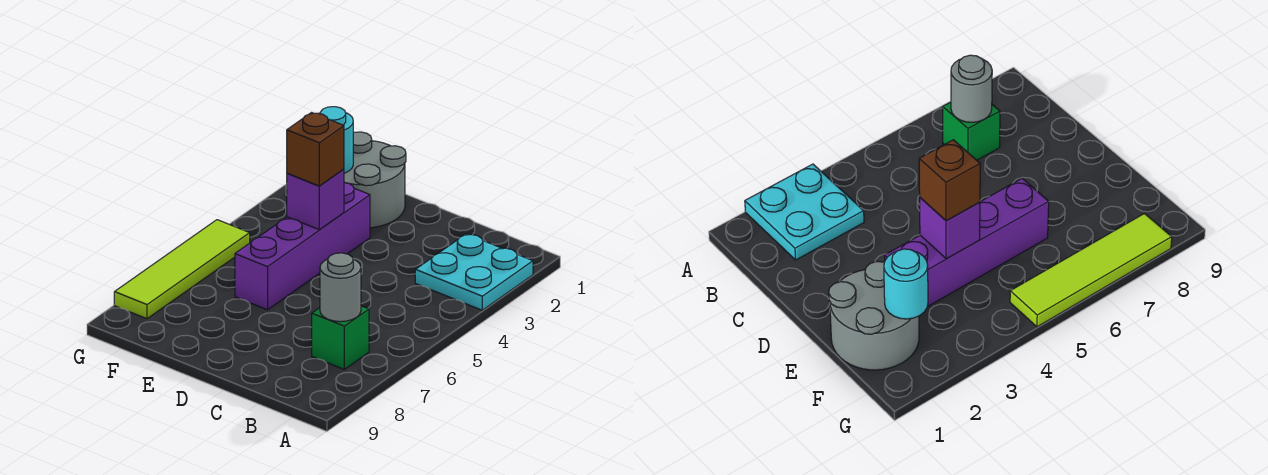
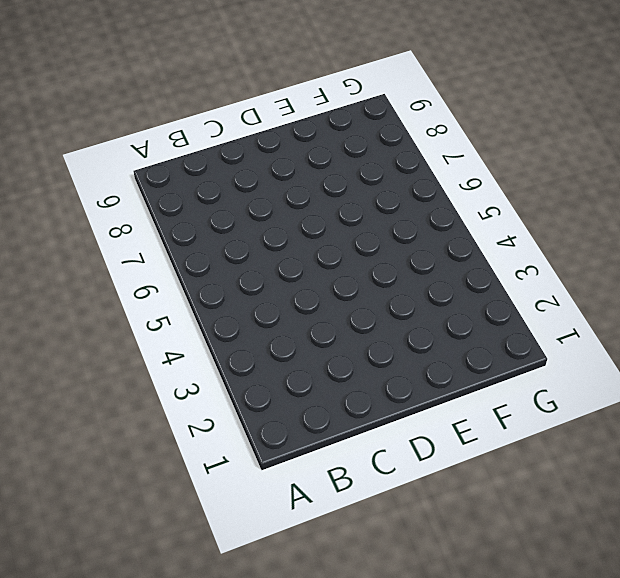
none -> cyan 2x2 plate [415,234,533,310]
none -> green 1x1 brick [312,306,369,369]

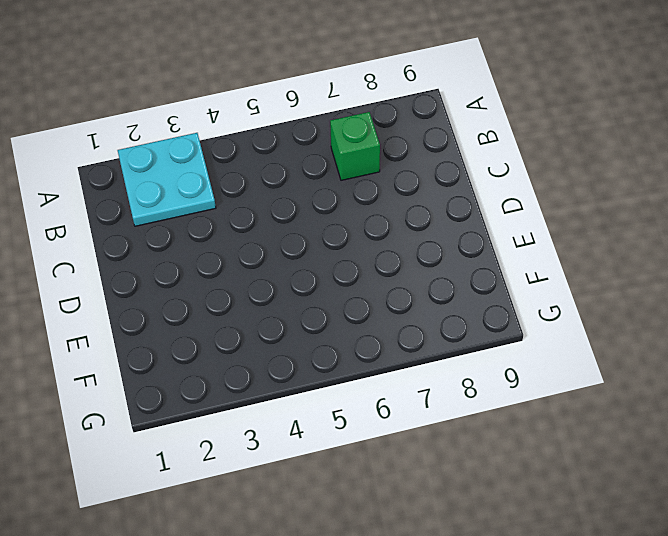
none -> grey 2x2 round brick [344,132,406,228]
none -> purple 1x4 brick [235,183,370,310]

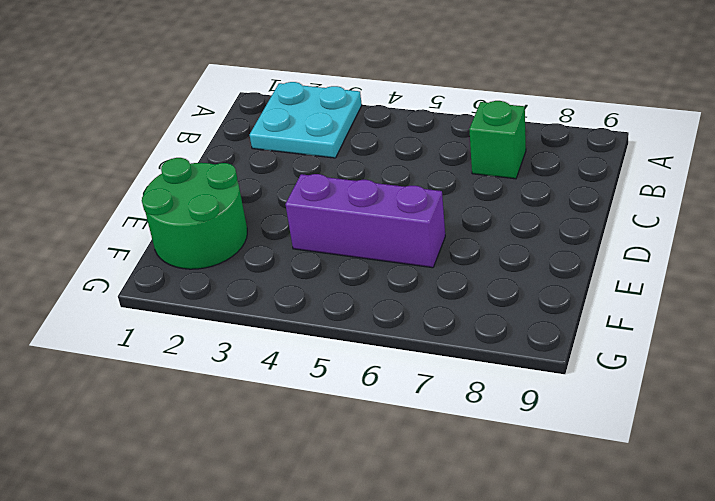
green 2x2 round brick [142,158,247,269] -> grey 2x2 round brick [344,132,406,228]
purple 1x3 brick [285,174,445,268] -> purple 1x4 brick [235,183,370,310]
none -> lime 1x4 tile [114,220,250,319]
none -> grey 1x1 round brick [320,253,361,322]

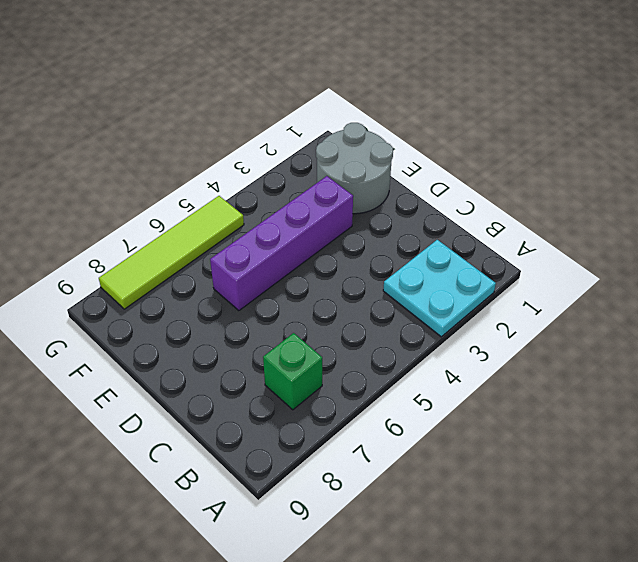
none -> grey 1x1 round brick [320,253,361,322]
none -> purple 1x1 brick [287,169,344,230]

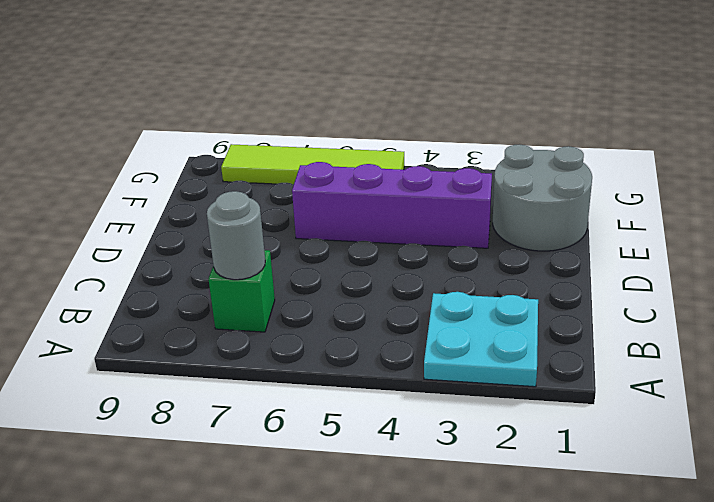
none -> purple 1x1 brick [287,169,344,230]
none -> cyan 1x1 round brick [319,107,353,173]

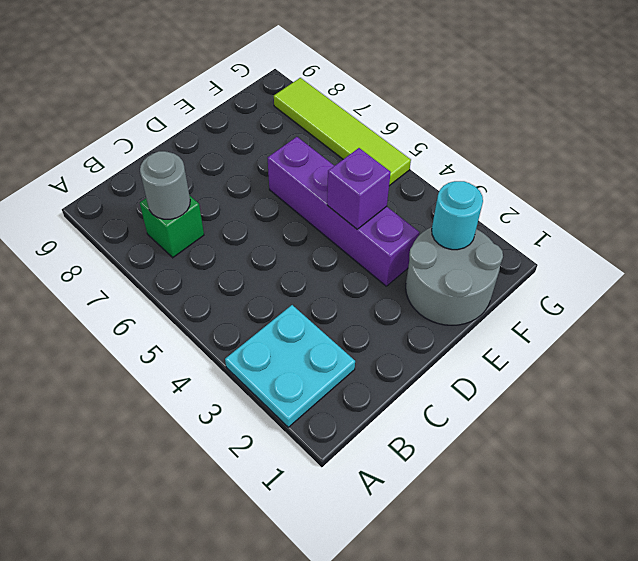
none -> brown 1x1 brick [287,113,344,186]

